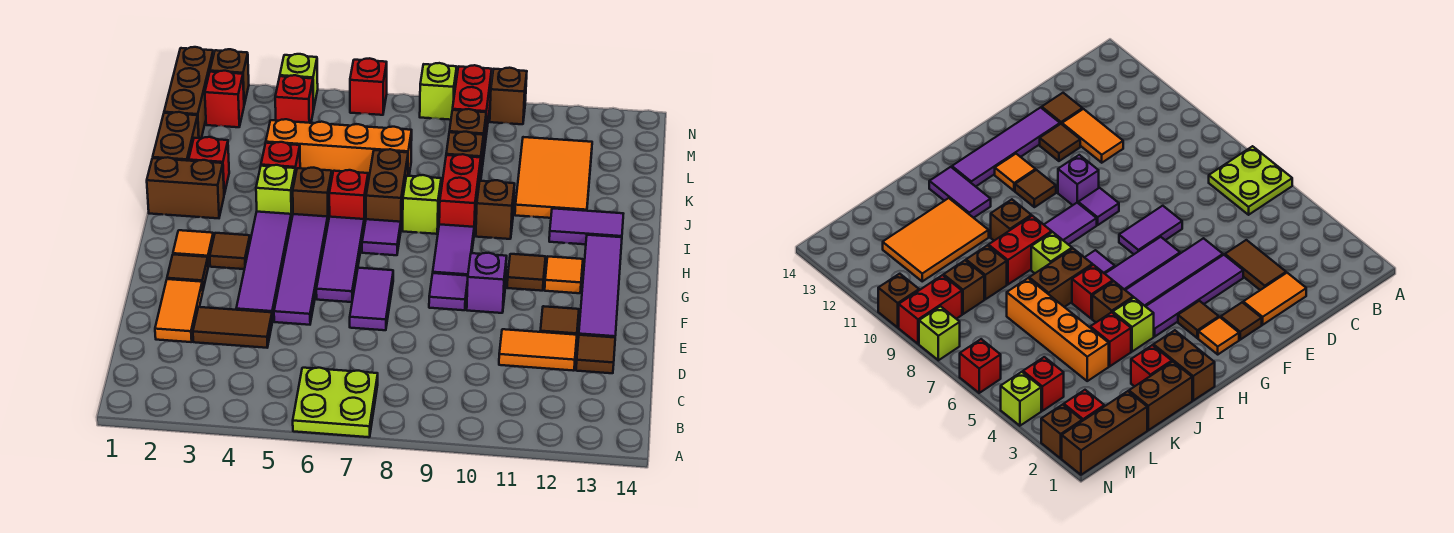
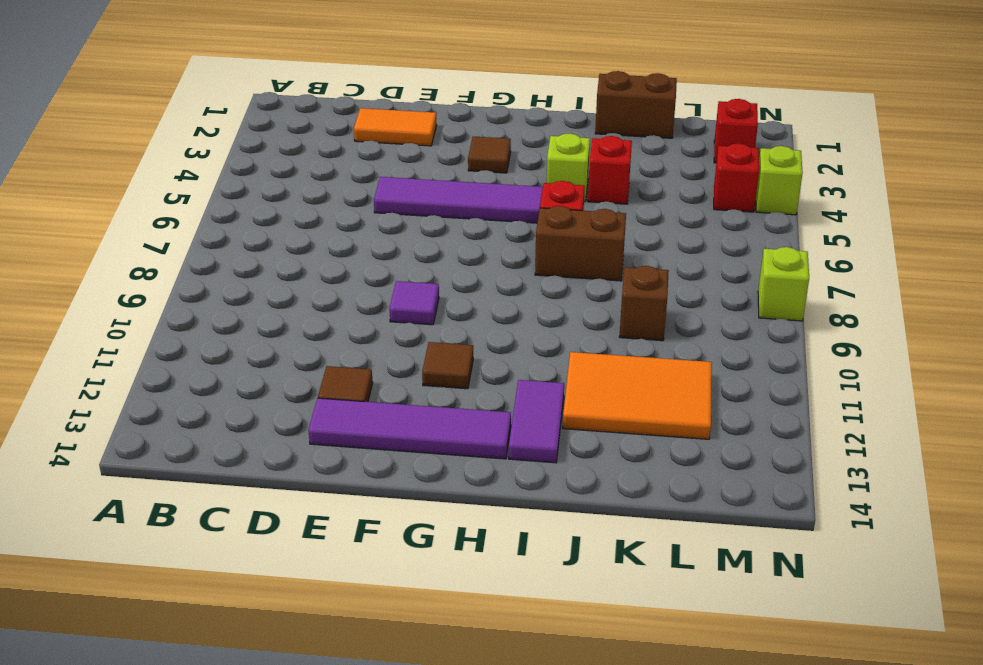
none -> lime 2x2 plate [293,368,378,437]
none -> brown 1x2 tile [193,307,272,348]
none -> orange 1x2 tile [499,329,577,371]
none -> brown 1x1 tile [576,335,615,373]

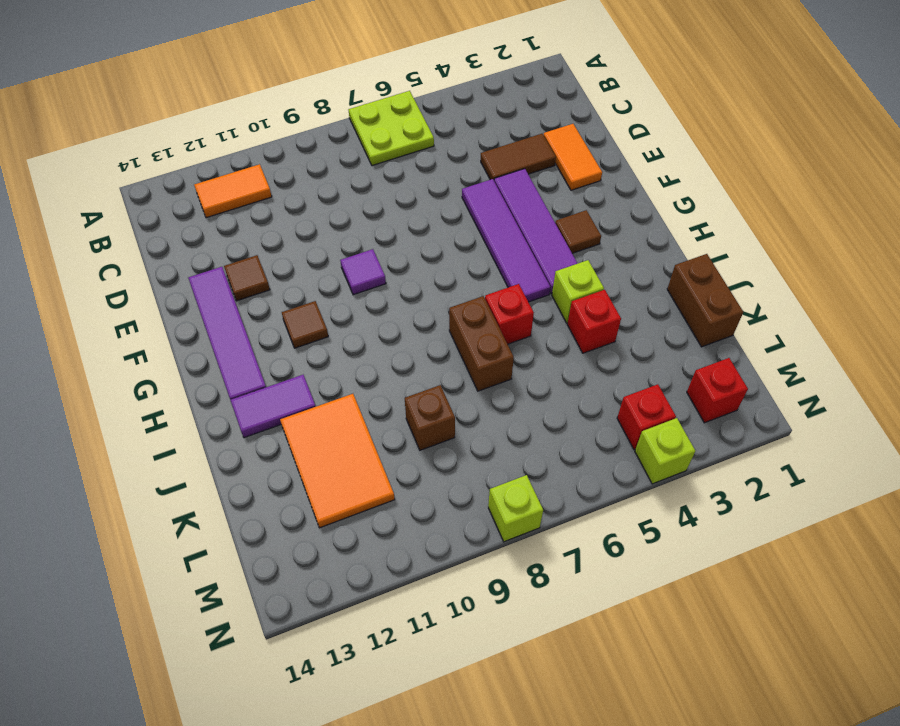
orange 1x2 tile [194,164,272,218] -> orange 1x2 tile moved to [499,329,577,371]
none -> brown 1x1 tile [576,335,615,373]
none -> purple 1x2 tile [350,268,393,330]
none -> brown 1x1 tile [167,254,208,289]
none -> purple 1x3 tile [316,217,364,302]

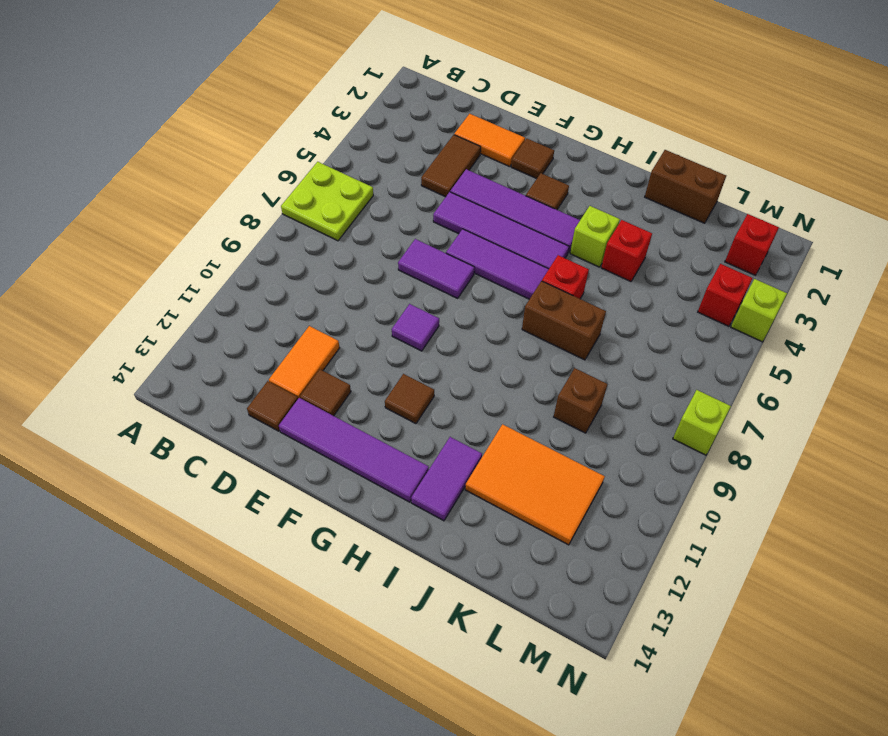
none -> purple 1x1 brick [467,253,507,313]
none -> orange 1x1 tile [173,230,213,266]
none -> purple 1x2 tile [433,224,474,276]
none -> orange 1x1 tile [545,257,583,293]

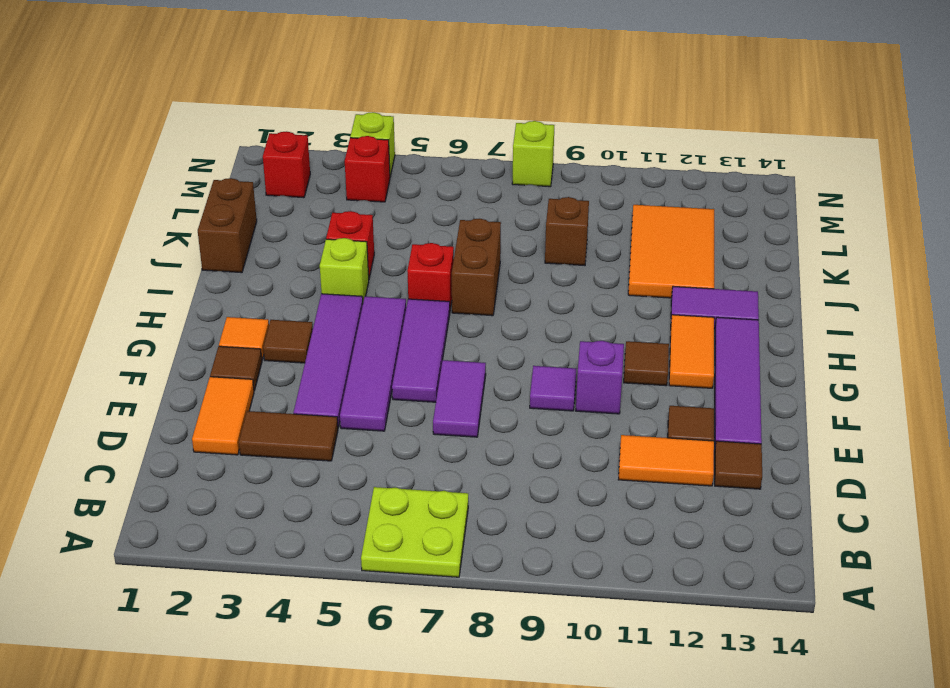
orange 1x2 tile [669,315,714,388] -> orange 1x1 tile [545,257,583,293]
none -> purple 1x2 tile [433,224,474,276]
none -> purple 1x1 tile [362,219,401,255]
none -> brown 1x2 brick [147,157,224,218]
none -> brown 1x1 brick [293,168,332,222]

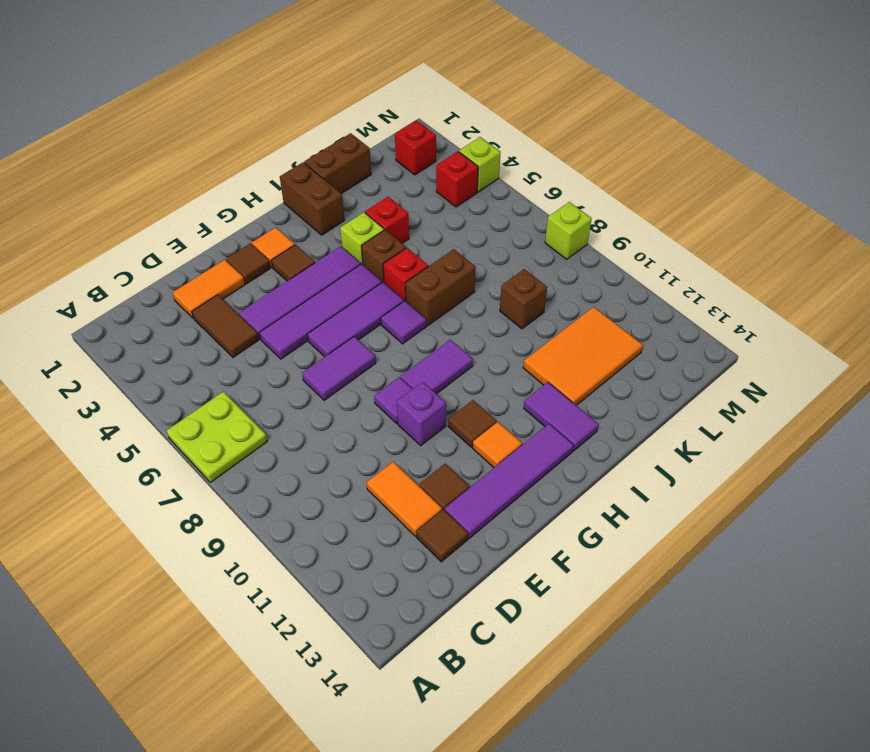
none -> lime 1x1 brick [403,175,441,234]
none -> red 1x2 brick [439,154,481,232]
none -> brown 1x1 brick [476,180,515,239]
none -> red 1x1 brick [189,137,229,194]

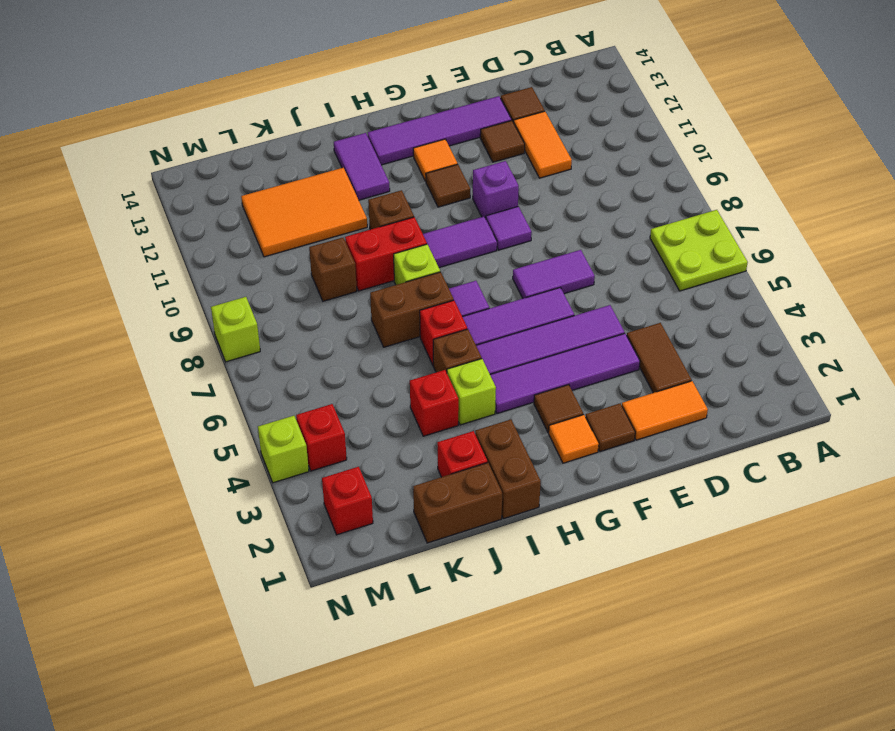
none -> orange 1x4 brick [266,119,412,181]
none -> brown 1x3 brick [164,47,213,138]
none -> brown 1x1 brick [449,109,486,159]
none -> red 1x2 brick [453,65,492,142]

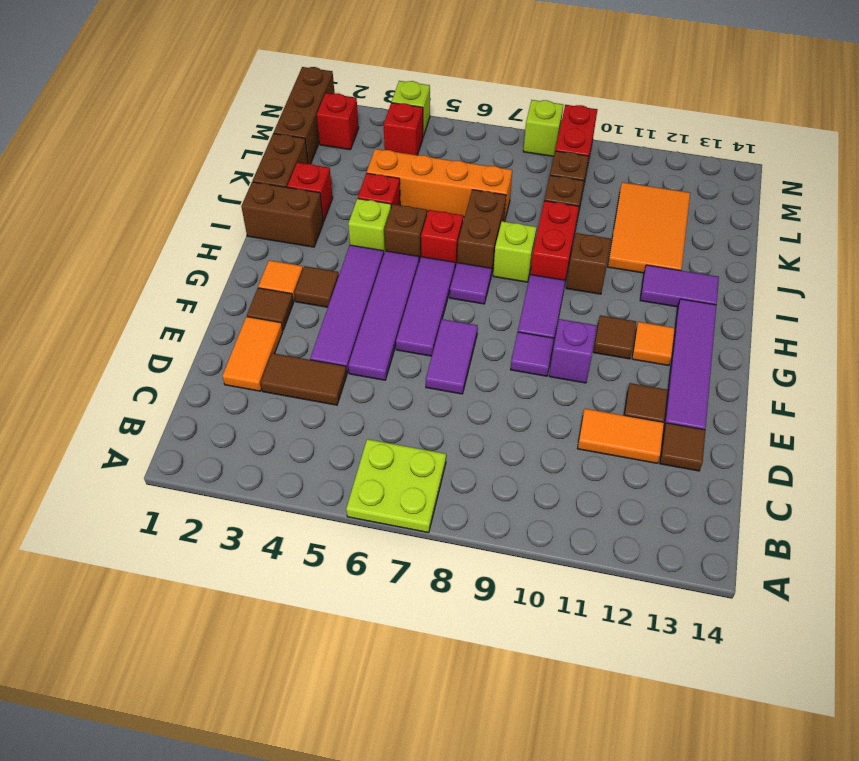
none -> brown 1x1 brick [210,49,249,104]
none -> red 1x1 brick [350,58,387,115]
none -> brown 1x1 brick [490,68,527,124]

